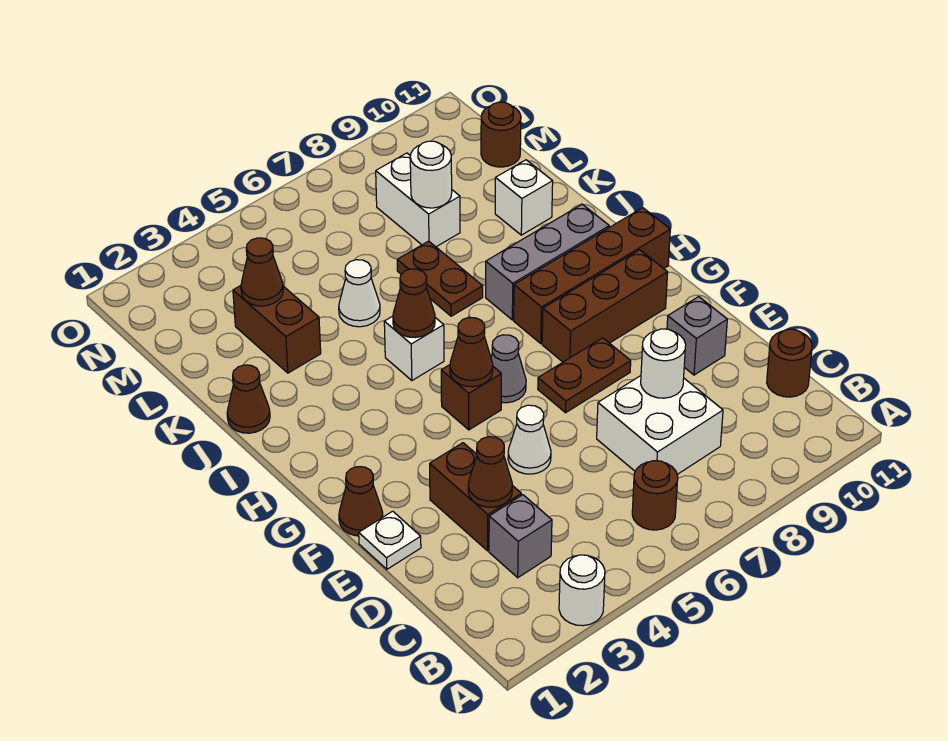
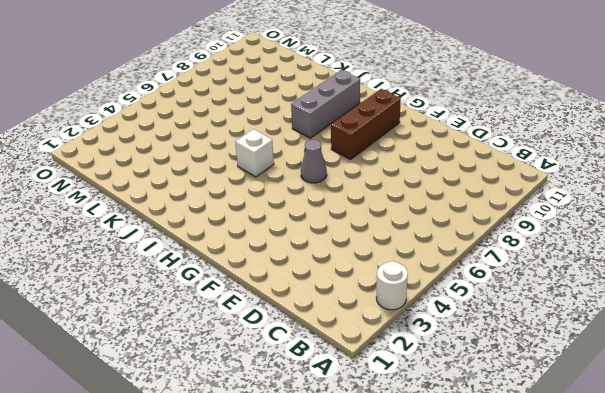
none -> brown 1x1 round brick [632,461,678,530]
none -> grey 1x1 brick [489,495,552,578]
none -> white 2x2 brick [597,376,723,474]
none -> brown 1x1 round brick [767,329,812,397]

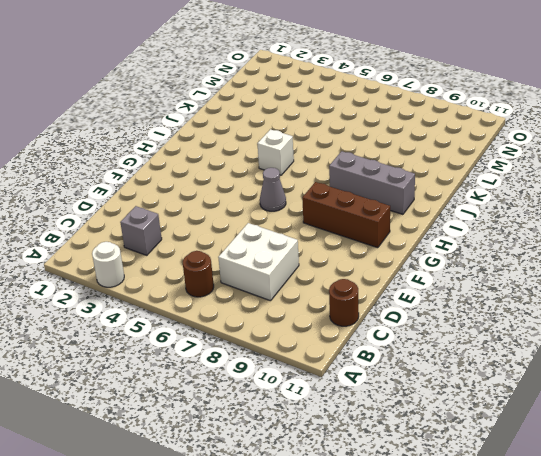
none -> brown 1x2 brick [430,443,521,551]
none -> white 1x1 plate [359,511,421,569]
none -> white 1x1 cone [508,405,551,474]
none -> grey 1x1 brick [667,297,727,375]

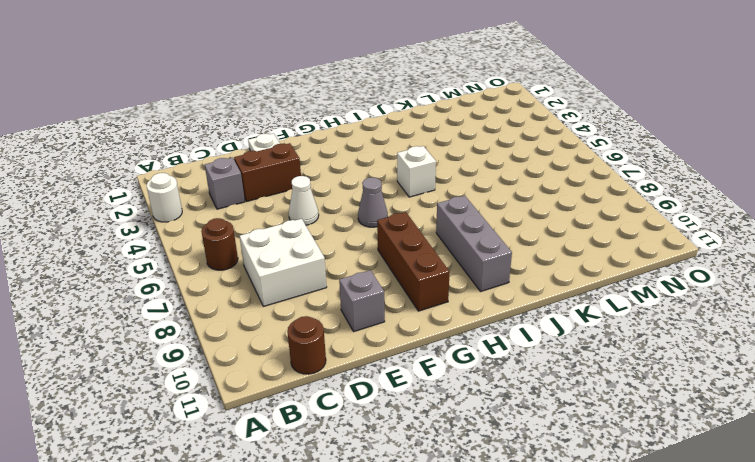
none -> brown 1x1 cone [339,467,383,536]
none -> brown 1x2 plate [538,338,631,413]
none -> brown 1x1 brick [441,365,501,430]
none -> brown 1x4 brick [514,208,670,343]

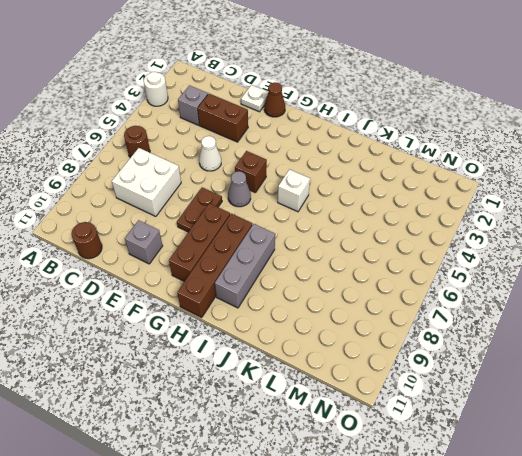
none -> brown 1x1 cone [227,365,270,433]
none -> brown 1x2 plate [397,241,483,316]
none -> brown 1x2 brick [233,286,321,373]
none -> white 1x1 cone [339,260,380,327]

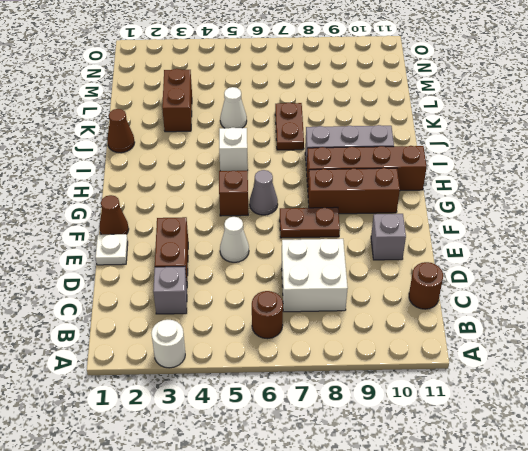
none -> white 1x1 brick [495,160,553,235]
none -> white 1x2 brick [376,153,460,247]
none -> brown 1x1 round brick [481,102,521,167]
none -> brown 1x1 cone [468,437,512,507]

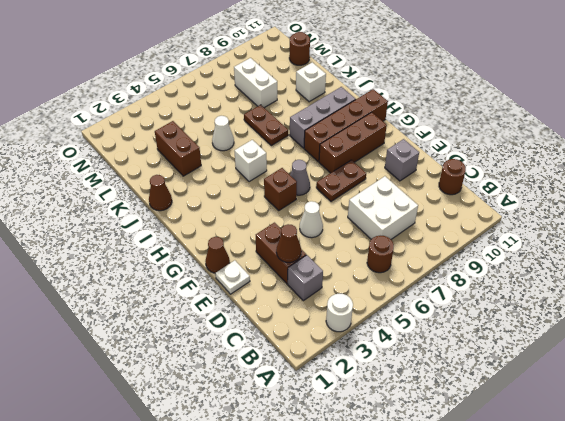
none -> white 1x1 round brick [641,329,686,398]
none -> brown 1x1 cone [450,318,493,387]
none -> brown 1x1 cone [393,269,435,338]
none -> brown 1x1 cone [241,238,283,306]

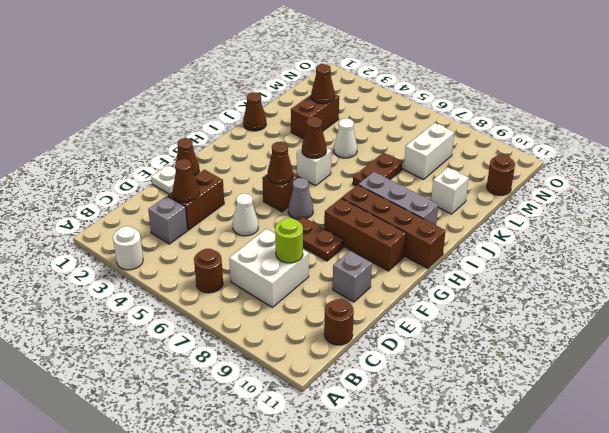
lime 1x1 round brick [275,218,303,263] -> white 1x1 round brick [641,329,686,398]
none -> white 1x1 round brick [410,141,452,208]

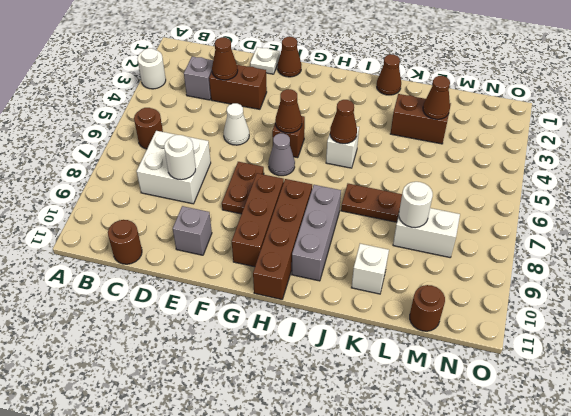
none -> white 1x1 cone [339,260,380,327]

